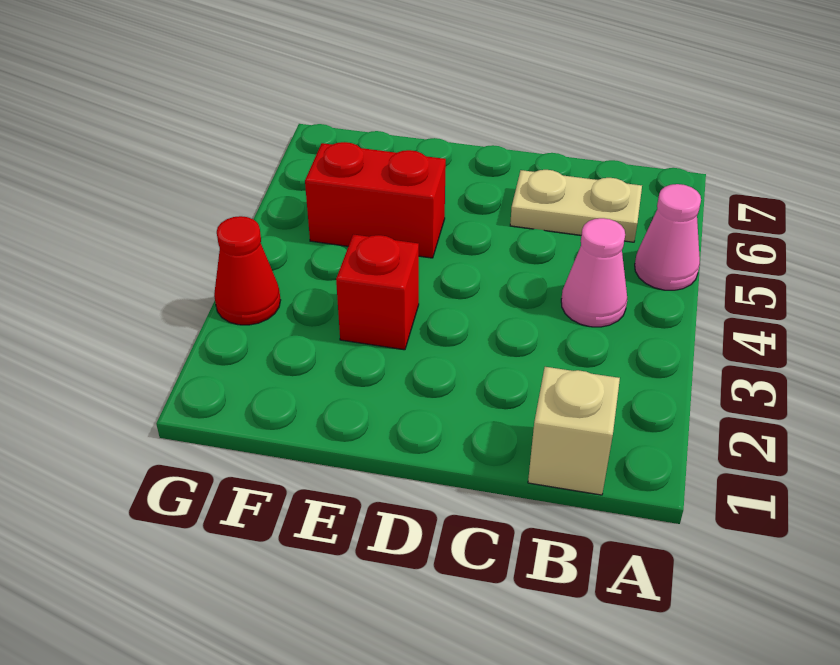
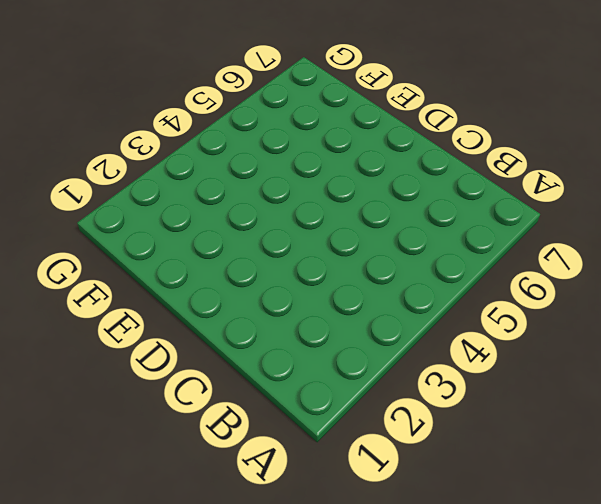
none -> pink 1x1 cone [635,184,701,290]
none -> tan 1x1 brick [528,367,620,495]

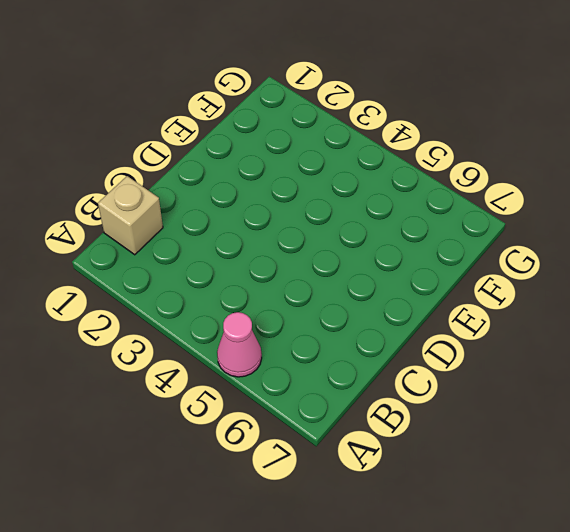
none -> pink 1x1 cone [561,218,627,327]
none -> tan 1x2 plate [510,170,642,242]

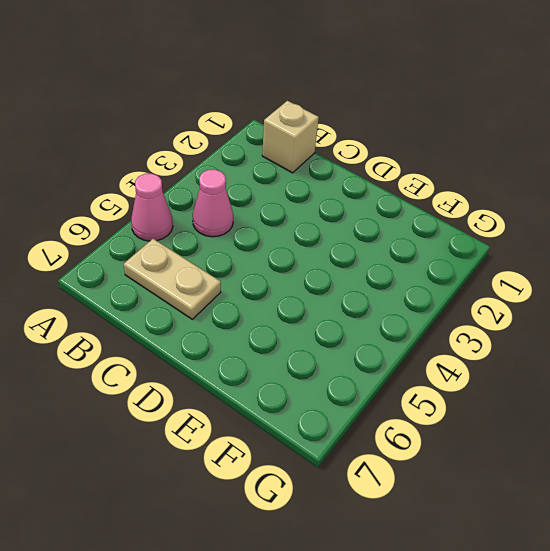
none -> red 1x1 brick [336,234,419,350]
none -> red 1x2 brick [305,142,446,258]

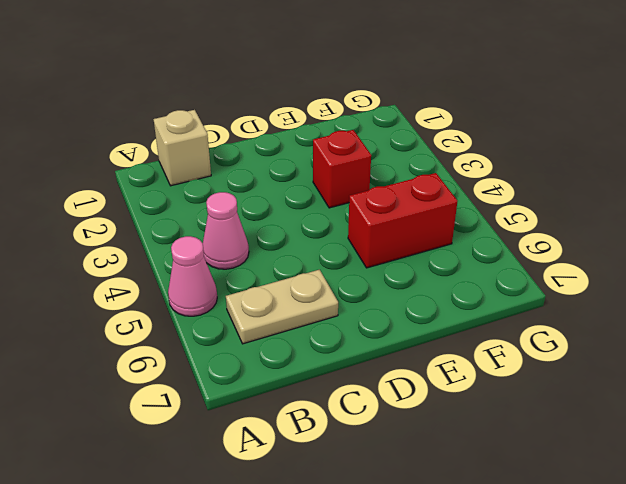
none -> red 1x1 cone [214,216,281,325]

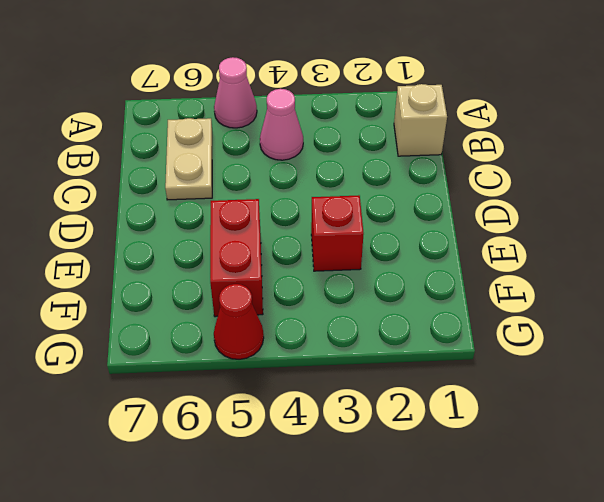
red 1x1 cone [214,284,264,359] -> red 1x1 cone moved to [214,216,281,325]

